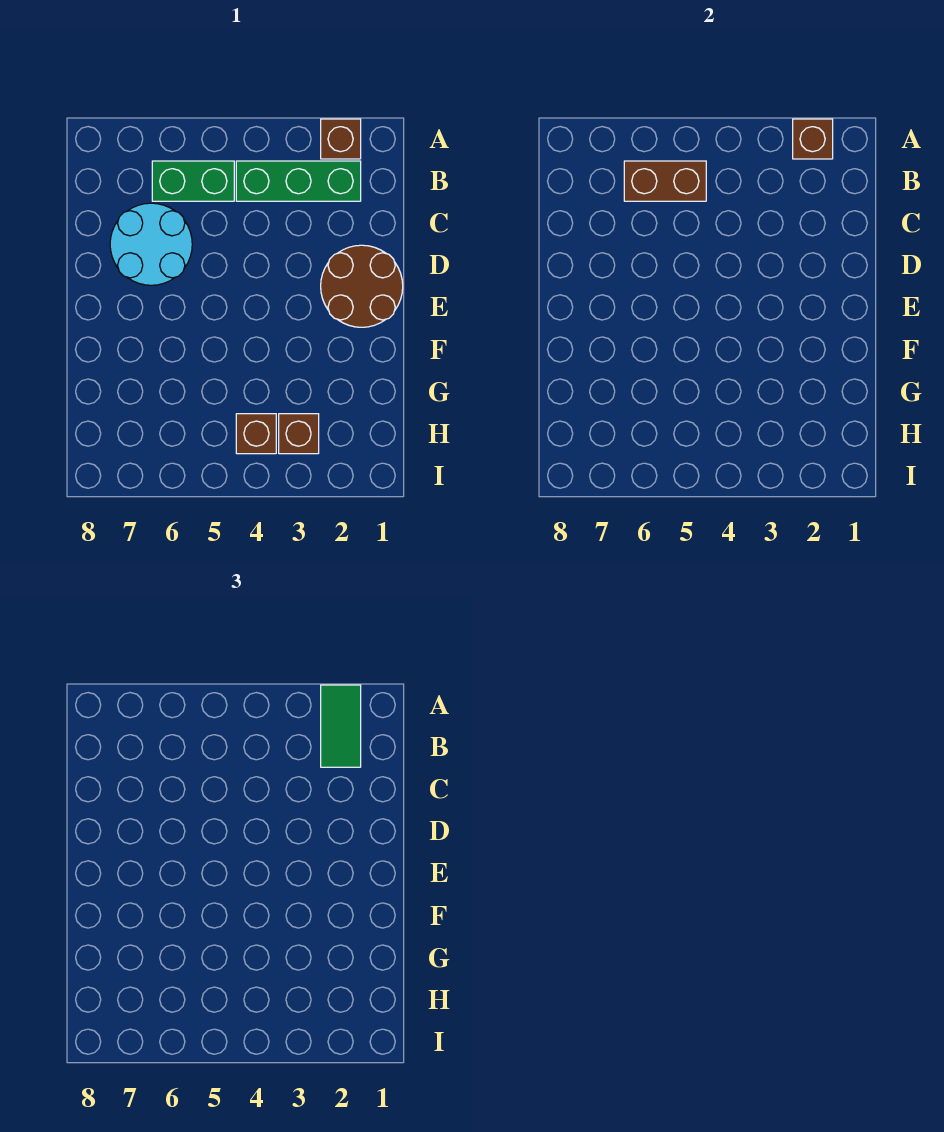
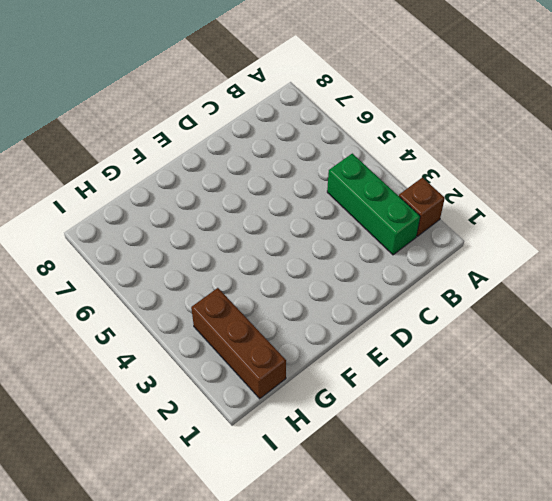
brown 1x3 brick [191,288,286,399] -> brown 1x1 brick [279,414,319,454]
none -> green 1x2 brick [152,161,234,201]
none -> cyan 2x2 round brick [110,203,192,285]

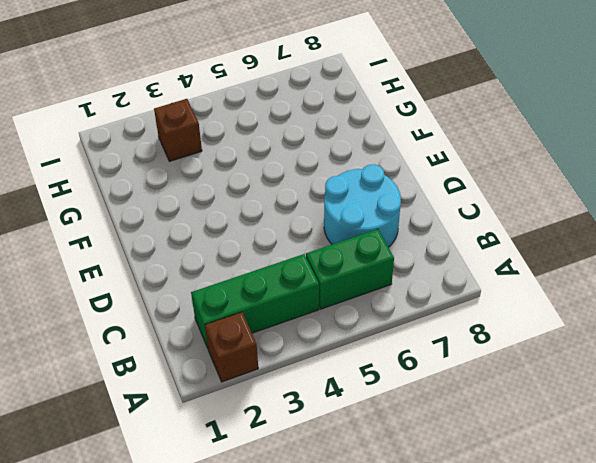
none -> brown 2x2 round brick [321,245,403,327]
none -> brown 1x1 brick [236,414,276,454]

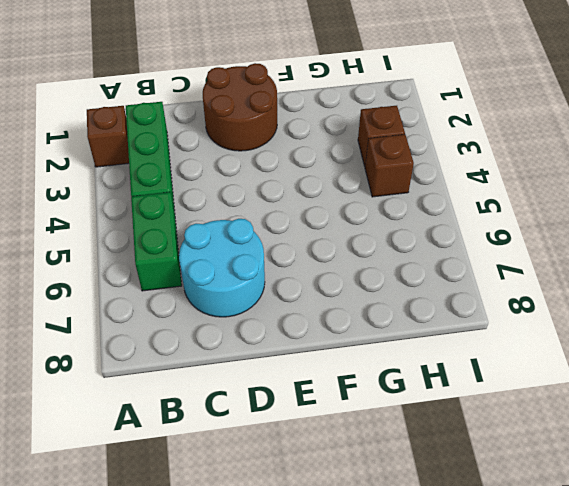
none -> brown 1x1 brick [793,119,833,159]
none -> brown 1x2 brick [624,161,706,201]

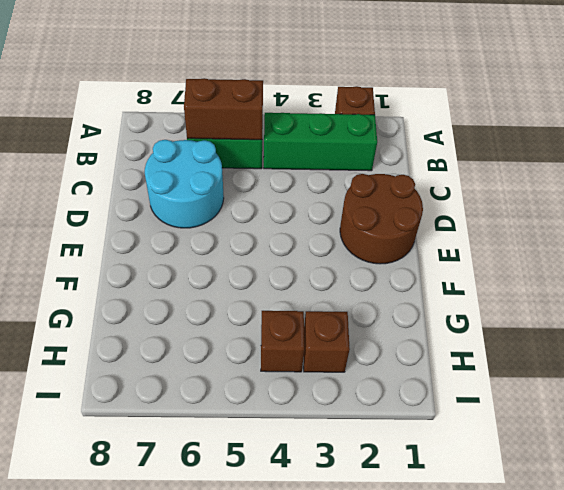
none -> brown 1x1 brick [793,119,833,159]
none -> green 1x2 tile [321,685,361,767]

